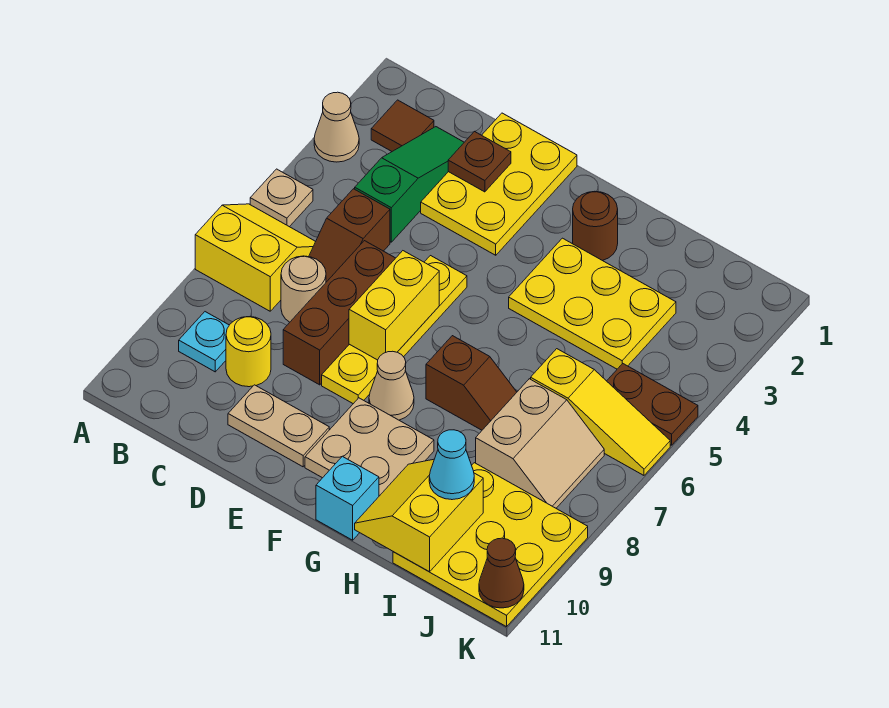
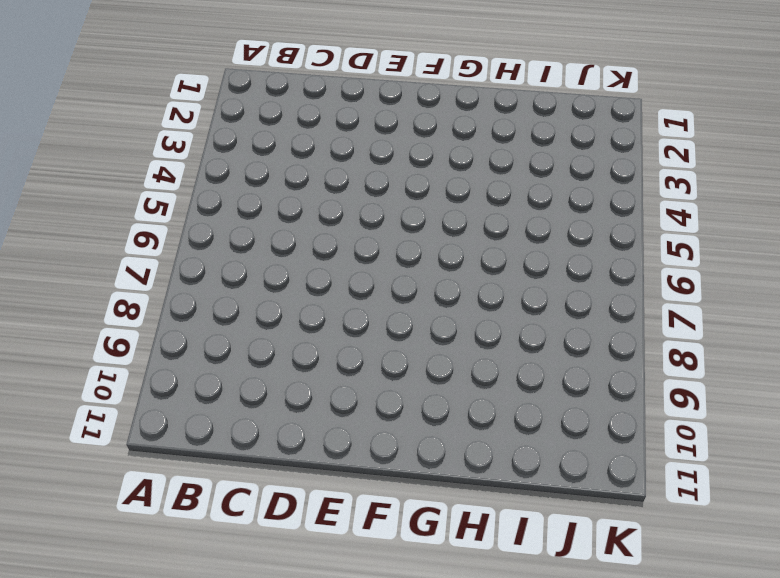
none -> tan 1x1 cone [314,92,359,162]
none -> tan 1x1 plate [250,169,313,227]
none -> yellow 2x2 slope [195,204,316,311]

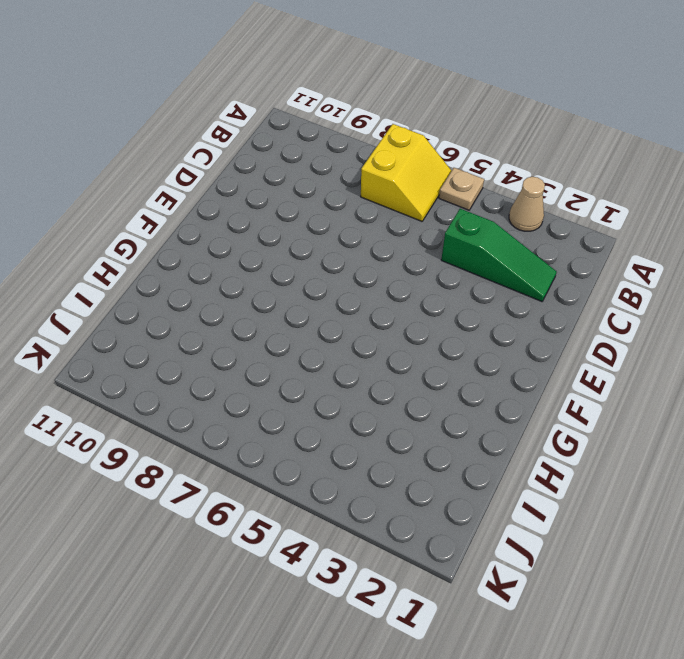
none -> brown 1x1 tile [371,100,434,151]
none -> cyan 1x1 plate [179,312,229,372]
none -> brown 1x2 slope [309,189,390,282]

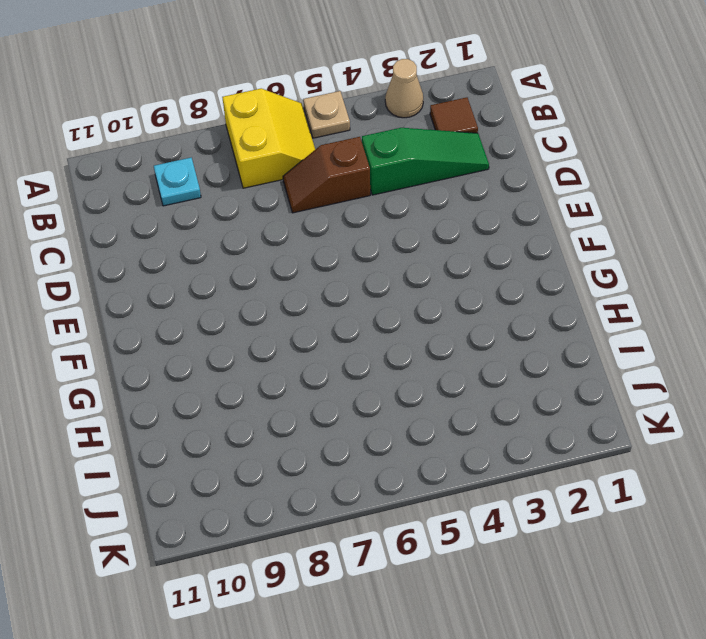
none -> tan 1x1 round brick [281,256,326,322]
none -> yellow 1x1 round brick [226,317,271,387]
none -> yellow 2x3 plate [421,113,577,255]

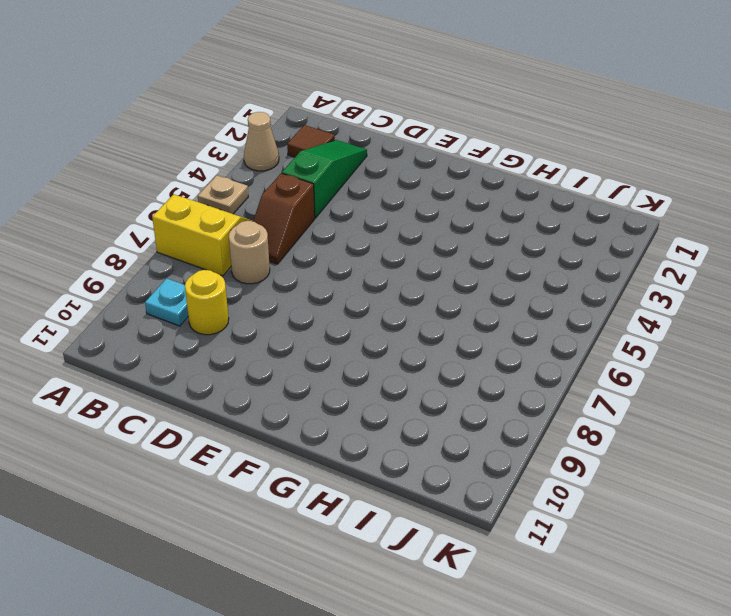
none -> yellow 2x3 plate [421,113,577,255]
none -> brown 1x3 brick [283,241,395,385]
none -> tan 1x2 plate [228,385,329,467]

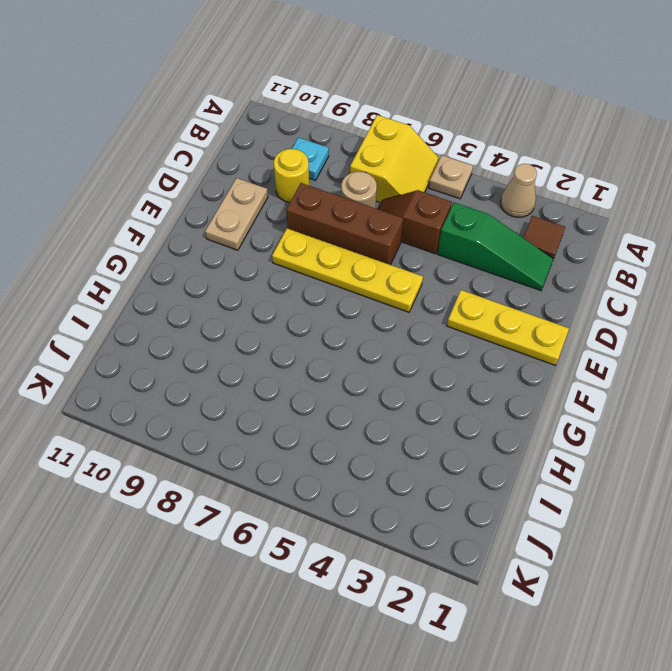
yellow 1x3 plate [447,290,569,365] -> yellow 2x3 plate [421,113,577,255]
none -> tan 1x1 cone [369,351,414,420]
none -> tan 2x2 plate [305,398,434,496]
none -> brown 1x1 round brick [573,191,618,261]

